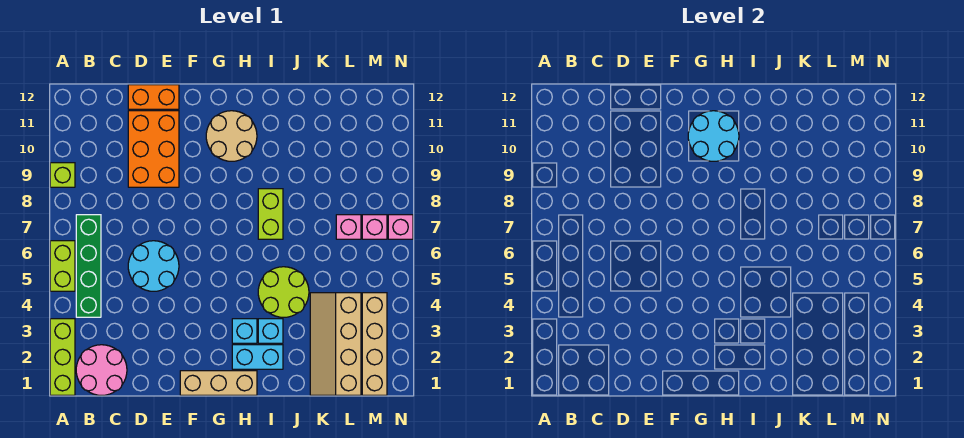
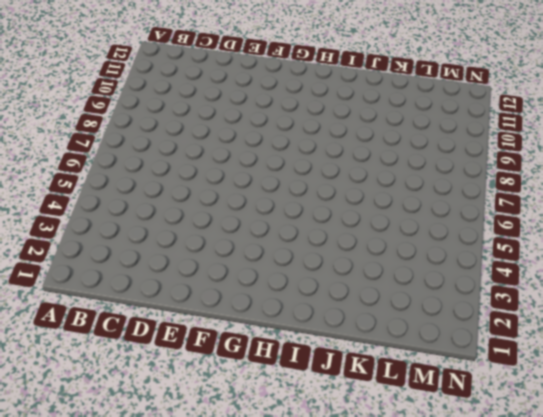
none -> lime 1x3 brick [50,319,75,395]
none -> lime 1x2 brick [50,241,75,291]
none -> lime 1x1 brick [50,163,75,187]

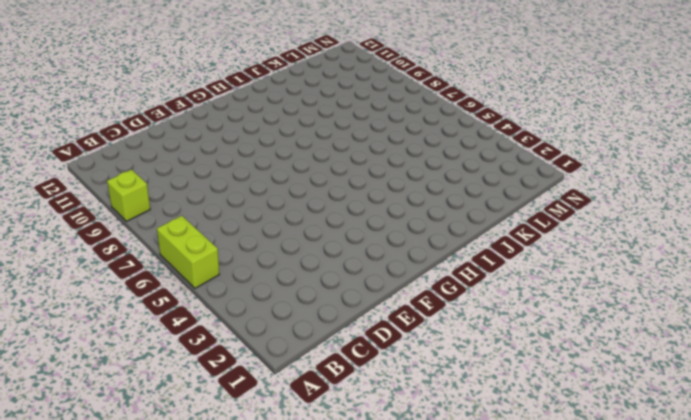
none -> lime 1x3 brick [50,319,75,395]
none -> pink 2x2 round brick [76,345,127,395]
none -> green 1x4 brick [76,215,101,317]

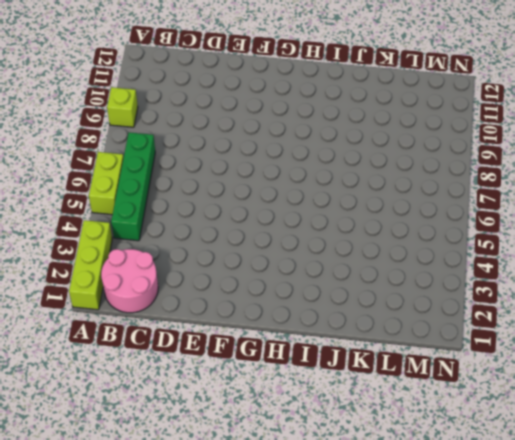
none -> cyan 2x2 round brick [128,241,179,291]
none -> orange 2x3 brick [128,111,179,187]
none -> orange 1x2 brick [128,85,179,109]

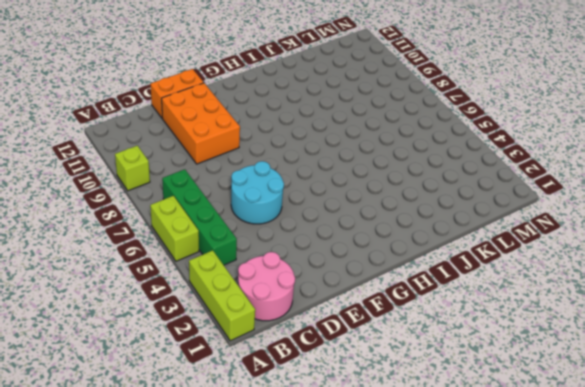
none -> tan 1x3 brick [180,371,257,395]
none -> tan 2x2 round brick [206,111,257,161]
none -> cyan 1x2 brick [232,345,283,369]

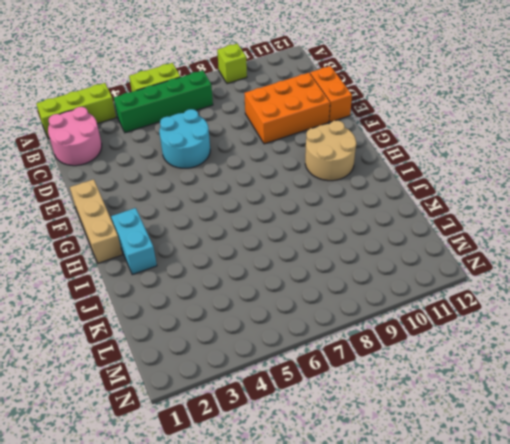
none -> cyan 1x1 brick [232,319,257,343]
none -> cyan 1x1 brick [258,319,283,343]
none -> lime 2x2 round brick [258,267,309,317]

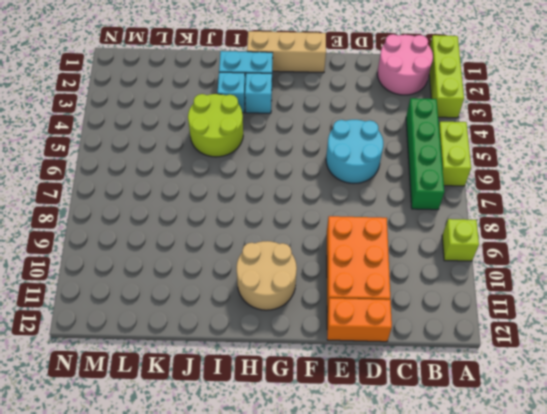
none -> lime 1x2 brick [258,189,283,239]
none -> tan 2x4 slope [310,293,361,395]
none -> pink 1x1 brick [336,215,361,239]

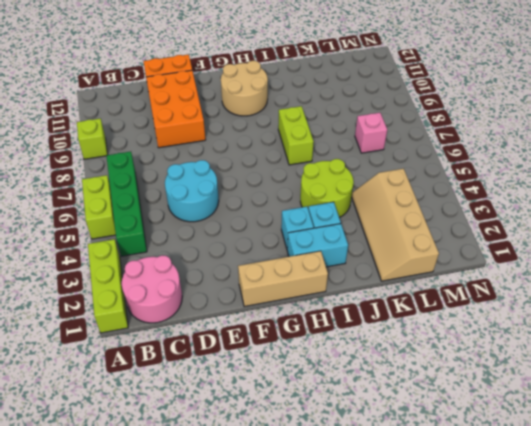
none -> tan 1x4 brick [362,293,387,395]
none -> pink 1x1 brick [362,215,387,239]
none -> pink 1x1 brick [388,215,413,239]

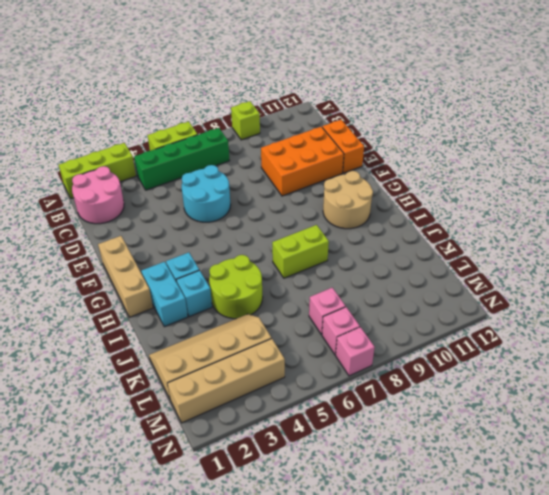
none -> cyan 2x2 round brick [688,111,739,161]

